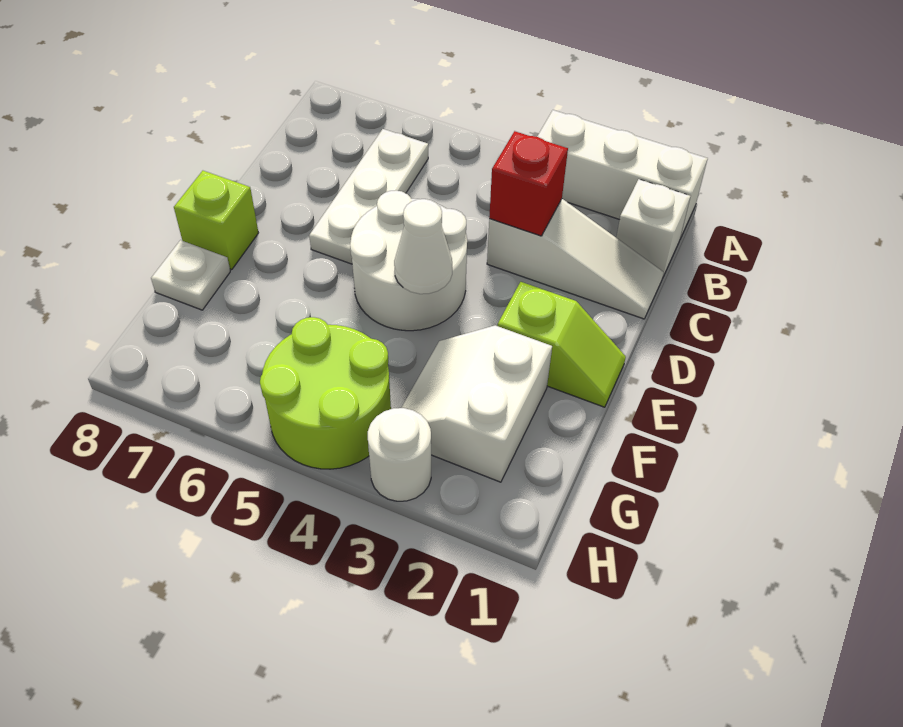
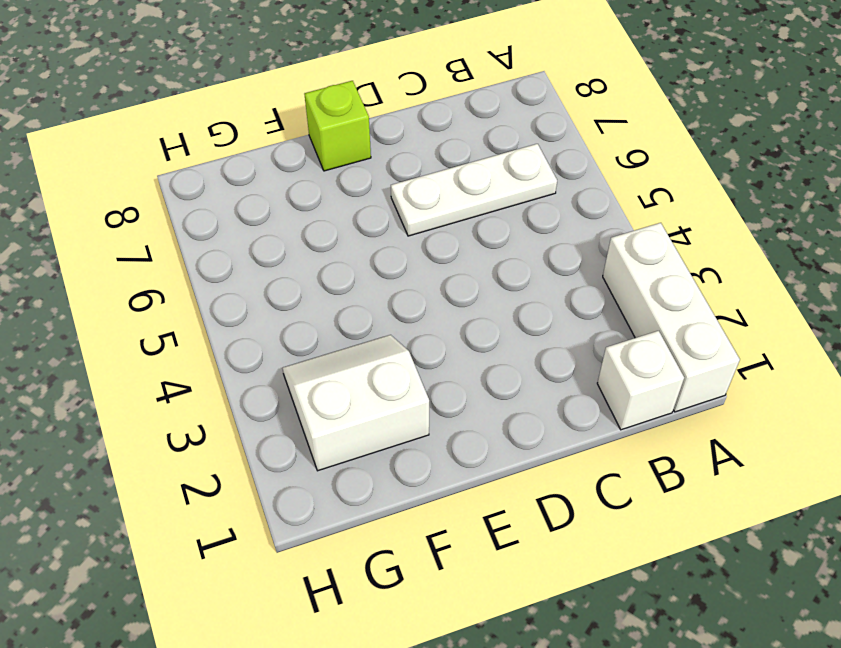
none -> white 1x3 slope [487,199,664,319]
none -> white 2x2 round brick [350,190,467,331]
none -> lime 1x2 slope [498,282,626,407]

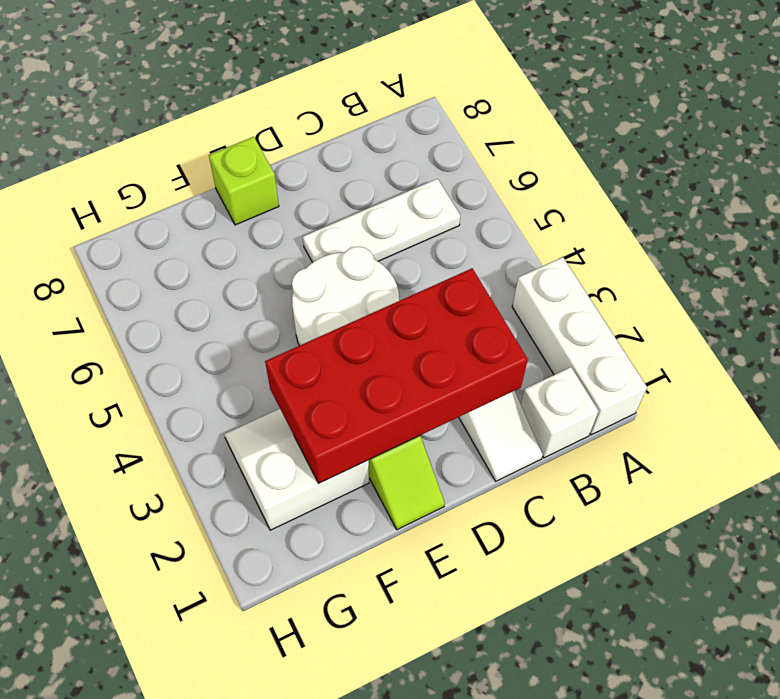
red 2x4 brick [265,268,528,483] -> red 1x1 brick [489,131,568,236]
none -> white 1x1 plate [151,240,230,310]
none -> lime 2x2 round brick [260,317,391,469]
none -> white 1x1 round brick [368,408,431,501]

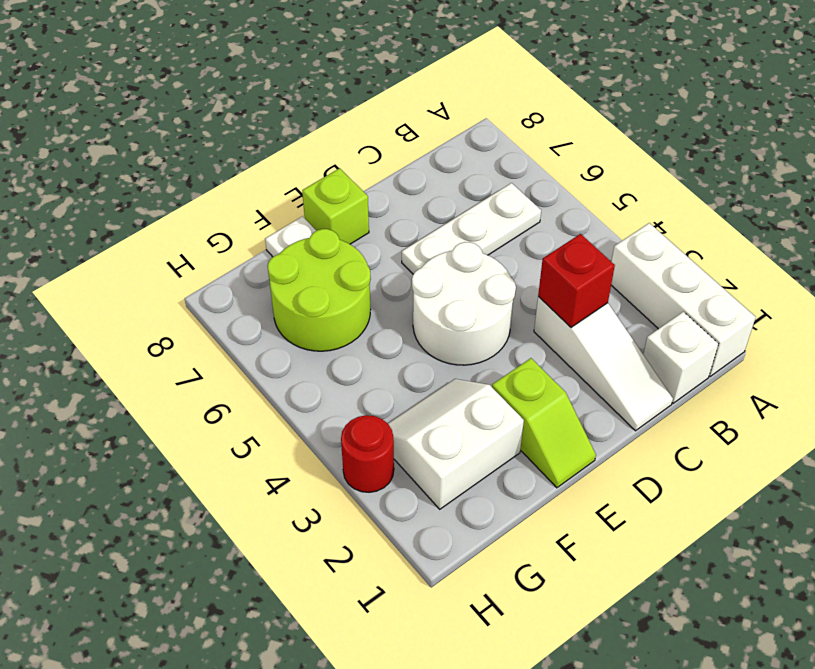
lime 2x2 round brick [267,229,371,351] -> lime 2x2 round brick moved to [260,317,391,469]
red 1x1 round brick [341,415,394,492] -> white 1x1 round brick [368,408,431,501]
none -> white 1x1 cone [394,199,452,294]

